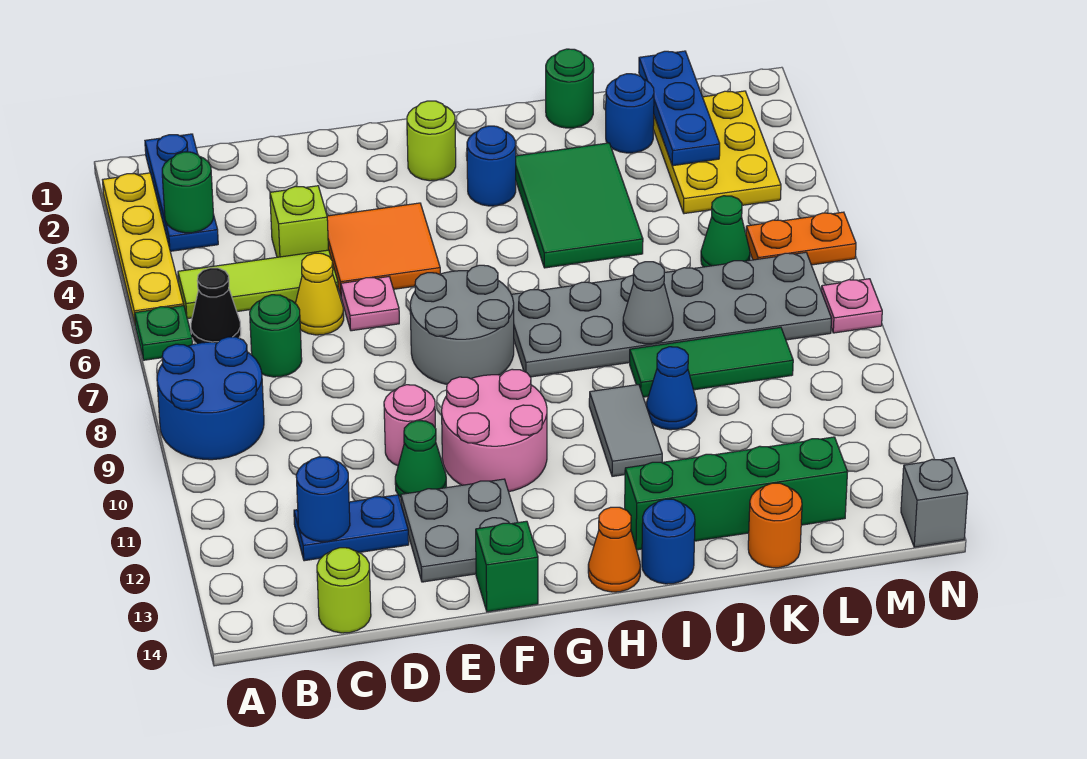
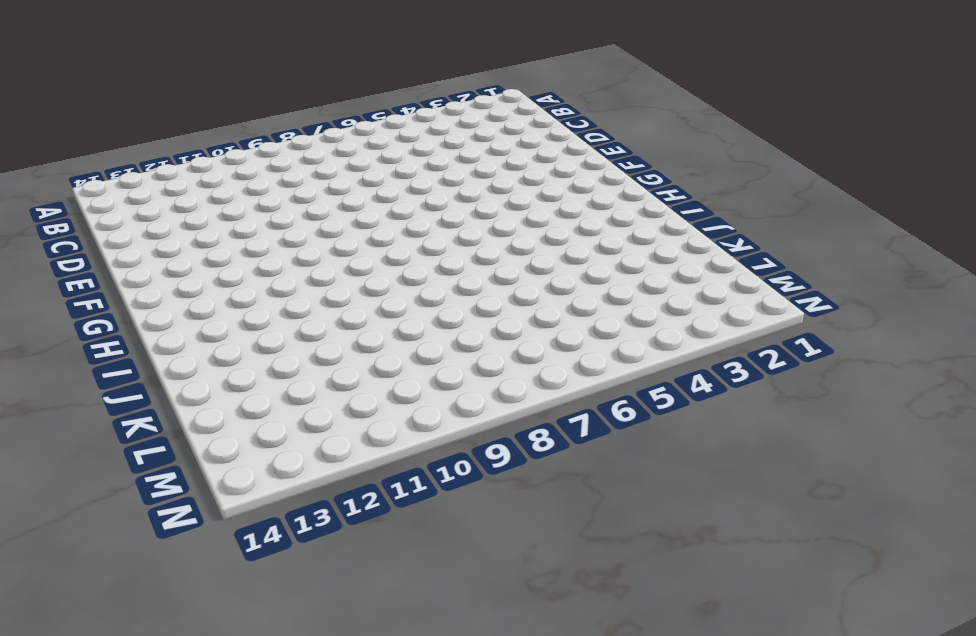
none -> yellow 1x4 plate [103,173,184,323]
none -> green 1x1 plate [135,306,192,360]
none -> blue 2x2 round brick [157,337,264,460]
none -> blue 1x3 plate [145,134,218,251]

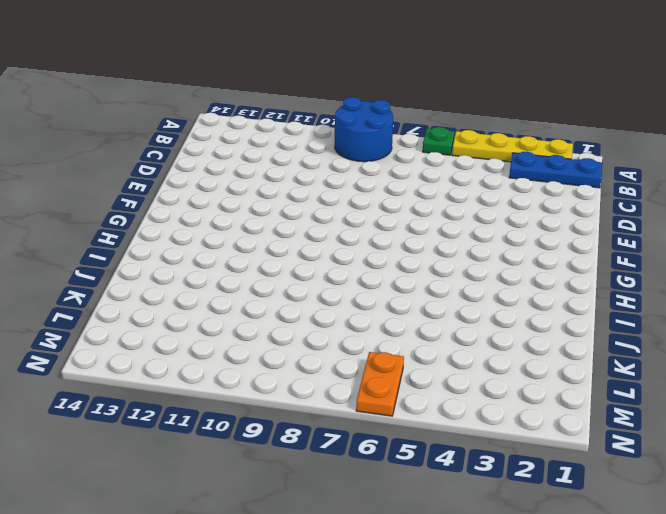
none -> lime 1x3 tile [178,250,338,319]
none -> black 1x1 cone [191,268,241,344]
none -> green 1x1 round brick [250,295,302,377]
none -> blue 1x2 plate [294,495,409,561]

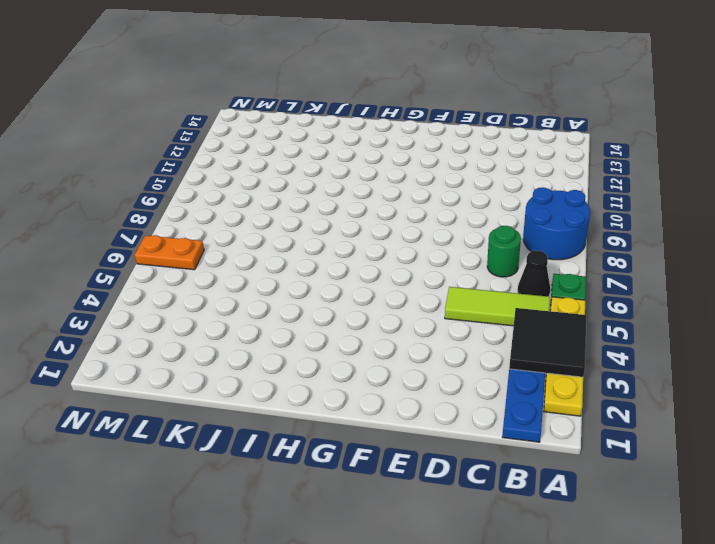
black 2x2 tile [509,308,586,377] -> green 1x1 round brick [162,152,213,233]
none -> blue 1x2 plate [294,495,409,561]
none -> lime 1x1 round brick [317,548,371,633]
none -> lime 1x1 brick [270,186,328,257]
none -> yellow 1x1 cone [295,253,344,335]

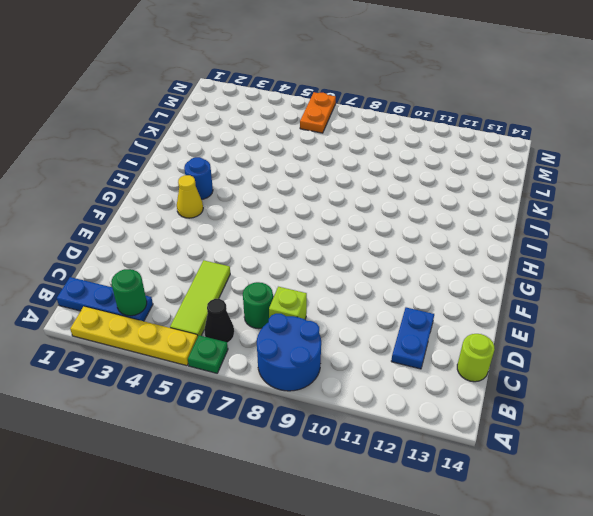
lime 1x1 brick [269,287,307,319] -> lime 1x1 brick moved to [270,186,328,257]
yellow 1x1 cone [177,175,203,218] -> yellow 1x1 cone moved to [295,253,344,335]
none -> orange 2x2 tile [327,203,440,295]
none -> pink 1x1 plate [341,277,399,331]
none -> pink 1x1 round brick [384,385,435,466]
none -> green 1x1 cone [395,421,446,497]

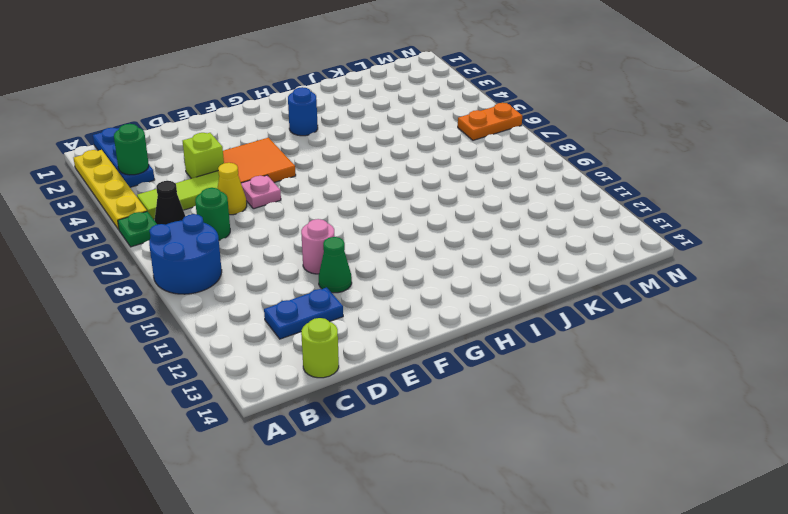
none -> grey 2x2 plate [401,479,518,582]
none -> grey 2x2 round brick [410,265,514,384]
none -> pink 2x2 round brick [442,369,547,492]
none -> green 1x1 brick [476,521,538,612]

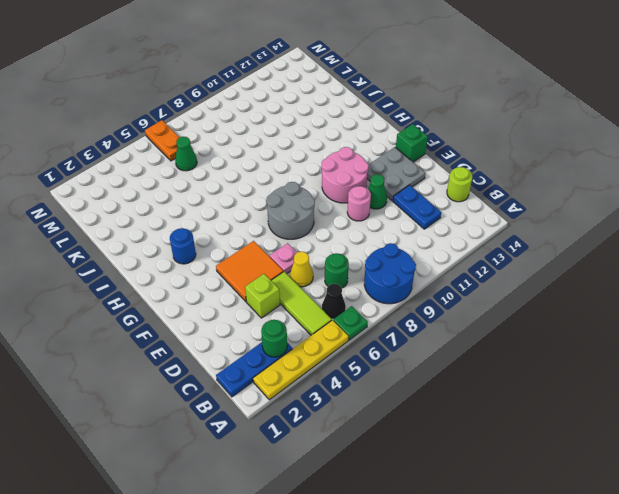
none -> lime 1x1 round brick [407,101,456,181]
none -> grey 2x6 plate [511,252,832,377]
none -> orange 1x1 cone [588,507,640,592]
none -> green 2x3 tile [516,143,643,268]

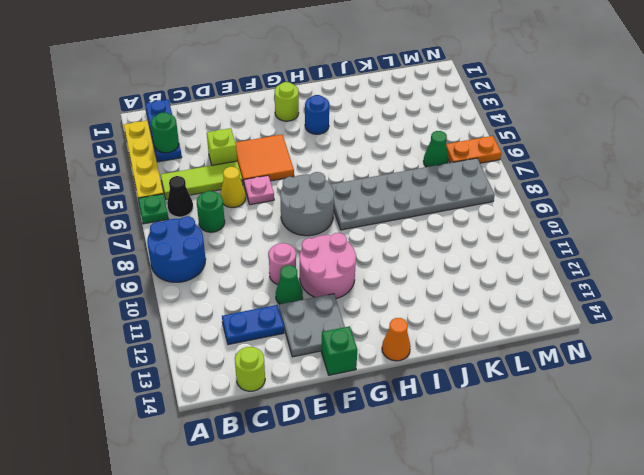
none -> green 2x3 tile [516,143,643,268]
none -> grey 1x2 tile [589,385,662,476]
none -> green 1x4 brick [625,437,847,550]
none -> blue 1x1 round brick [642,499,695,584]

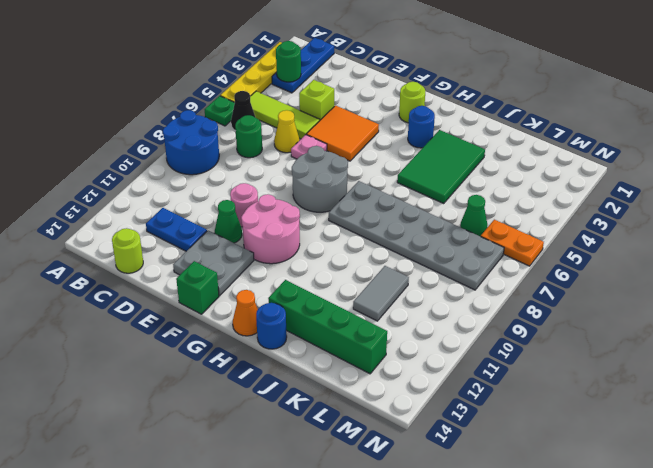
grey 1x2 tile [353,266,409,321] -> grey 1x2 tile moved to [589,385,662,476]
none -> green 1x1 round brick [546,49,594,128]
none -> green 1x3 tile [630,327,793,397]
none -> blue 1x1 cone [646,347,697,430]
none -> blue 1x1 round brick [606,74,654,153]

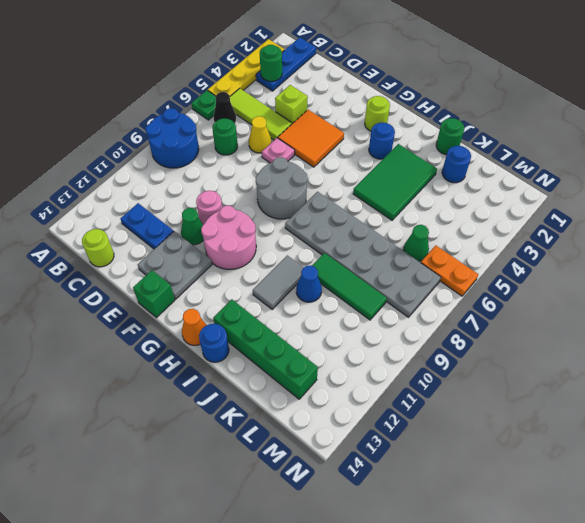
none -> orange 1x1 round brick [748,483,802,568]
none -> yellow 2x3 plate [653,91,781,214]
none -> pink 1x1 plate [821,279,882,333]
none -> grey 1x1 brick [901,458,968,547]

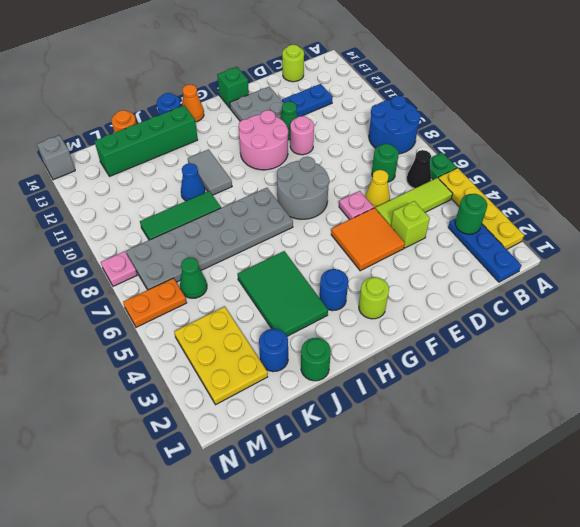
none -> blue 1x1 round brick [296,457,350,541]
none -> grey 1x1 cone [623,262,673,344]
none -> blue 1x3 plate [639,51,720,166]

